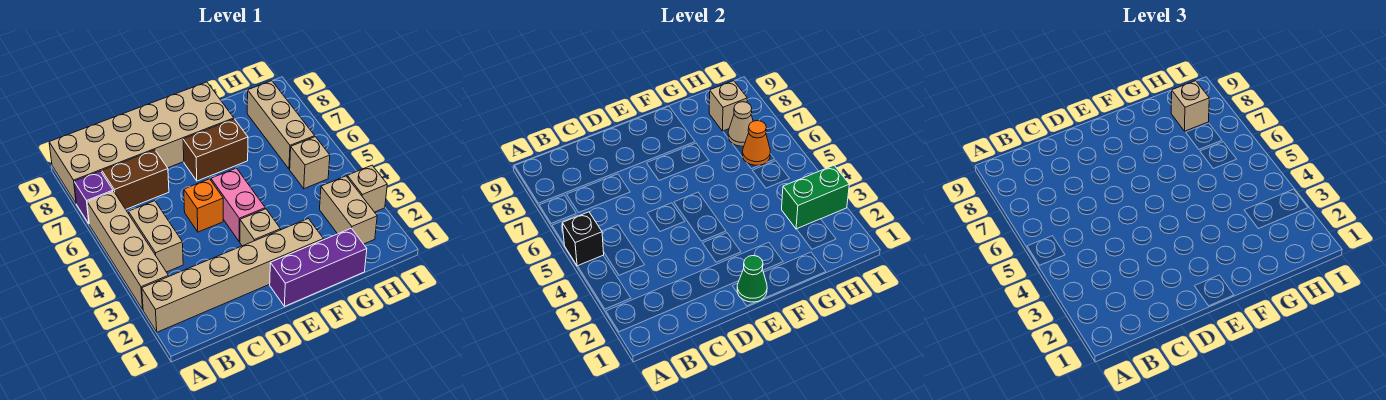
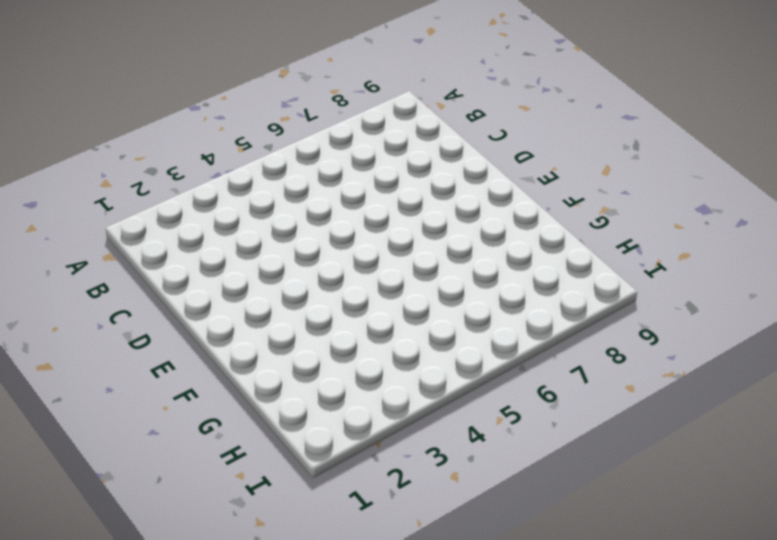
none -> tan 1x6 brick [142,219,323,332]
none -> tan 1x4 brick [87,191,169,309]
none -> purple 1x1 brick [74,171,113,223]

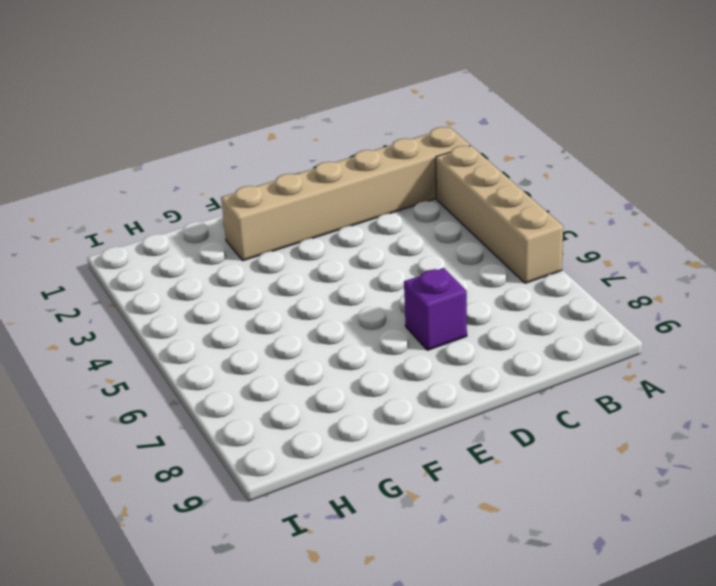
purple 1x1 brick [404,268,467,350] -> purple 1x1 brick moved to [74,171,113,223]
none -> tan 2x6 brick [49,82,234,204]
none -> tan 1x2 brick [129,201,183,272]
none -> brown 1x2 brick [102,150,169,209]

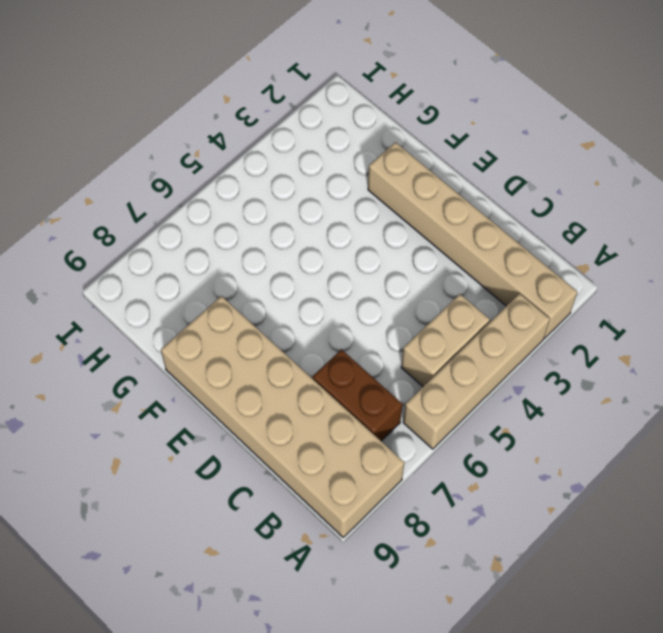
none -> purple 1x1 brick [74,171,113,223]
none -> orange 1x1 brick [184,179,223,232]
none -> purple 1x3 brick [270,228,367,306]

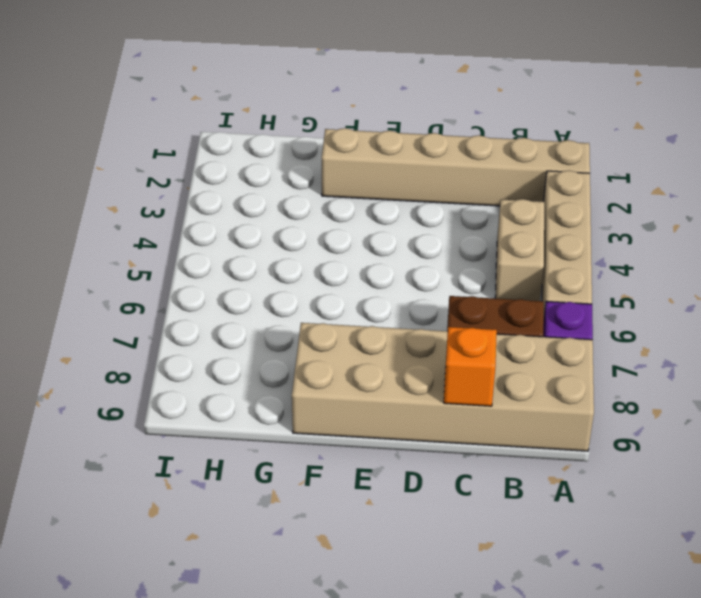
orange 1x1 brick [444,327,497,406] -> orange 1x1 brick moved to [184,179,223,232]
none -> purple 1x3 brick [270,228,367,306]
none -> tan 1x1 brick [240,209,281,246]
none -> pink 1x2 brick [211,168,265,242]

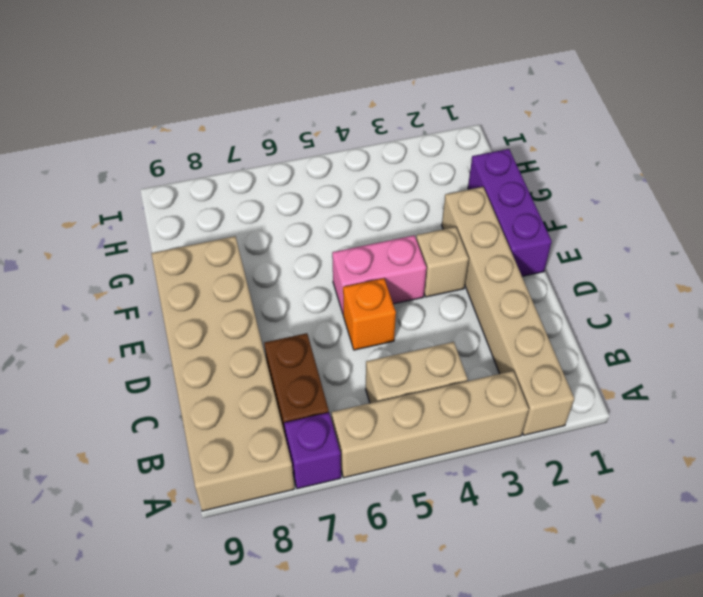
none -> brown 1x2 brick [183,119,248,181]
none -> tan 1x2 brick [320,176,377,244]
none -> tan 1x1 brick [290,137,330,189]

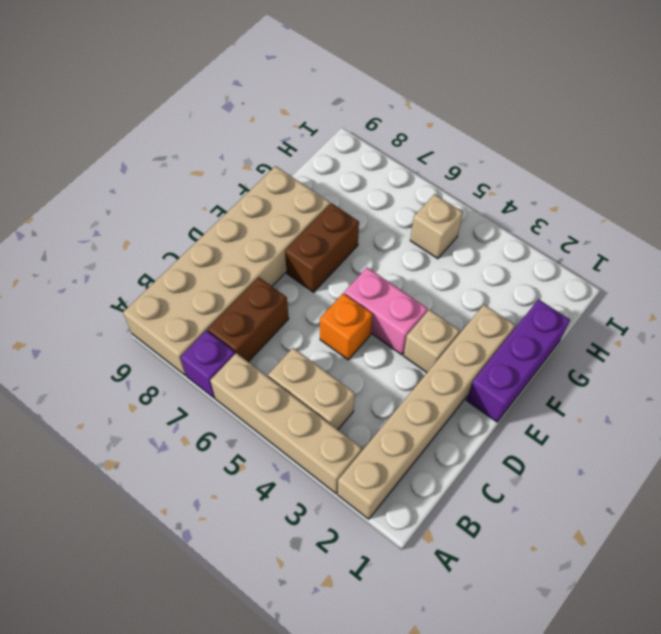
none -> tan 1x2 brick [320,176,377,244]
none -> tan 1x3 brick [247,81,315,169]
none -> tan 1x1 brick [347,165,387,212]

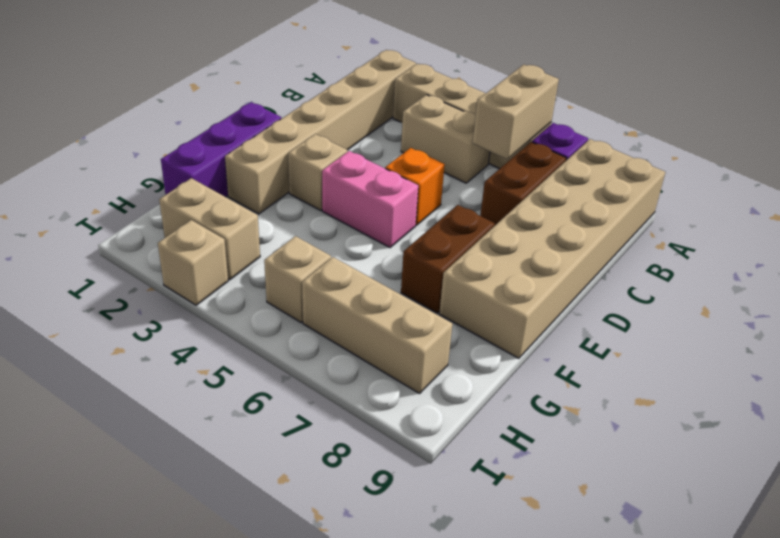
tan 1x2 brick [473,65,559,159] -> none
none -> black 1x1 brick [562,212,604,266]
none -> green 1x1 cone [737,256,767,302]
none -> green 1x2 brick [782,165,849,229]

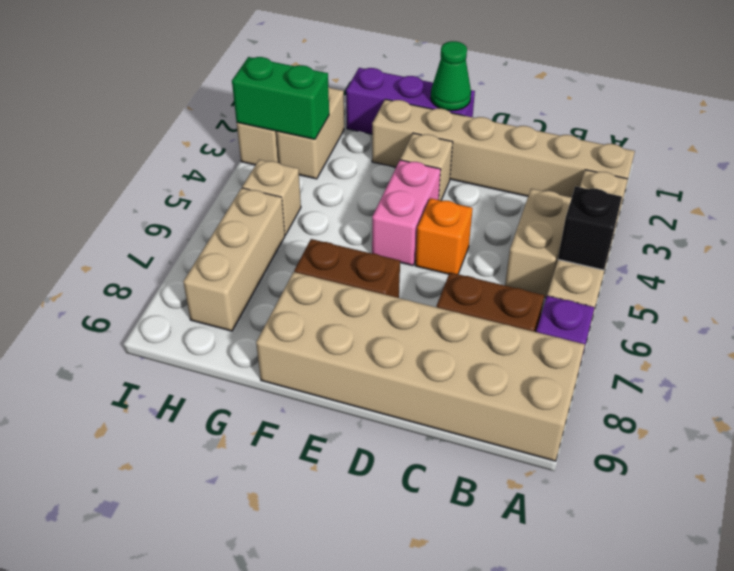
none -> orange 1x1 cone [742,121,770,165]
none -> tan 1x1 cone [728,102,753,146]
none -> tan 1x1 brick [709,81,747,131]

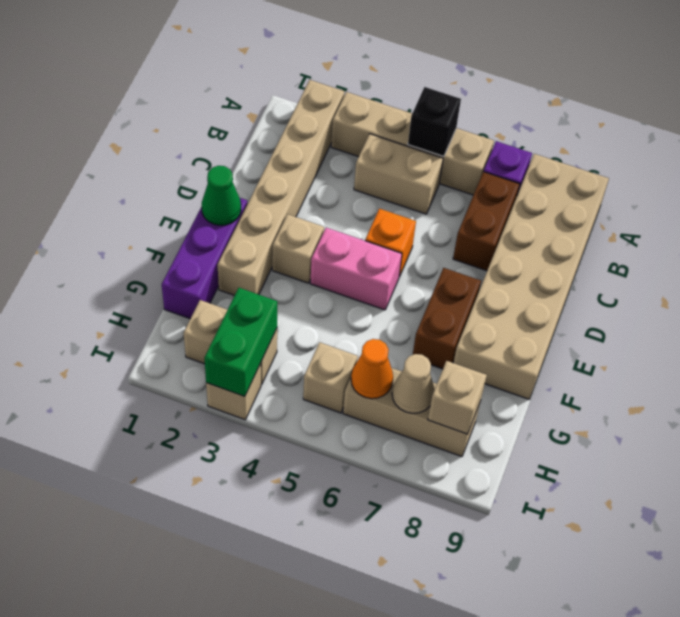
none -> tan 1x1 brick [1171,81,1209,131]

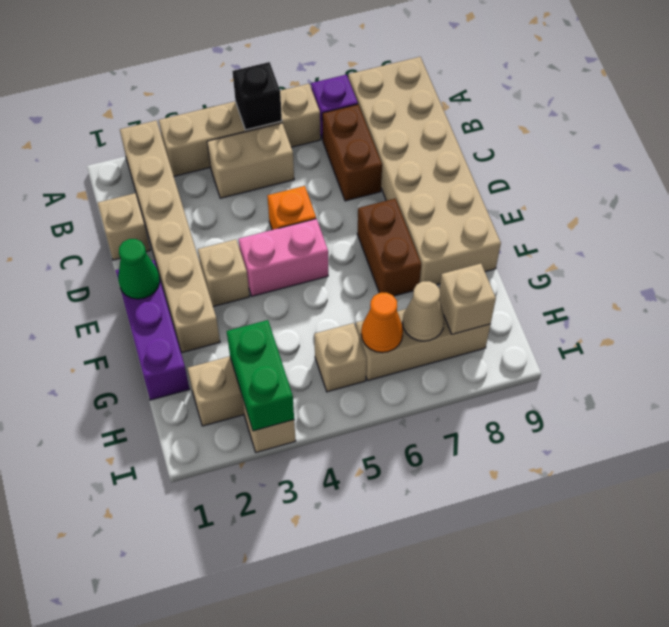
tan 1x1 brick [98,193,150,260] -> tan 1x1 brick moved to [1171,81,1209,131]

